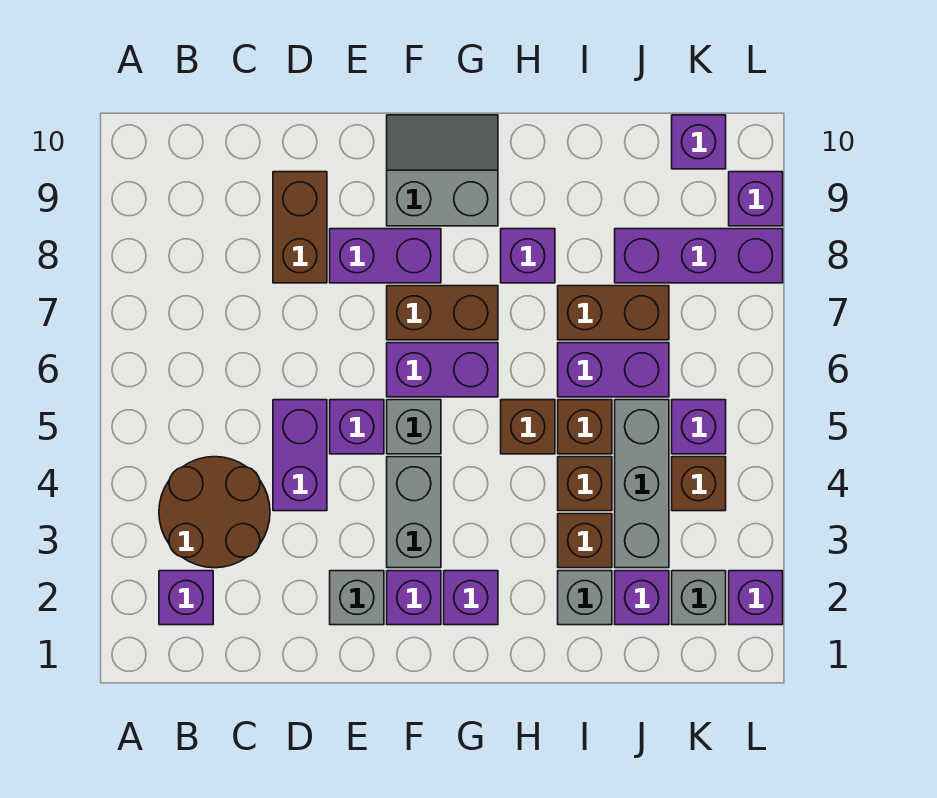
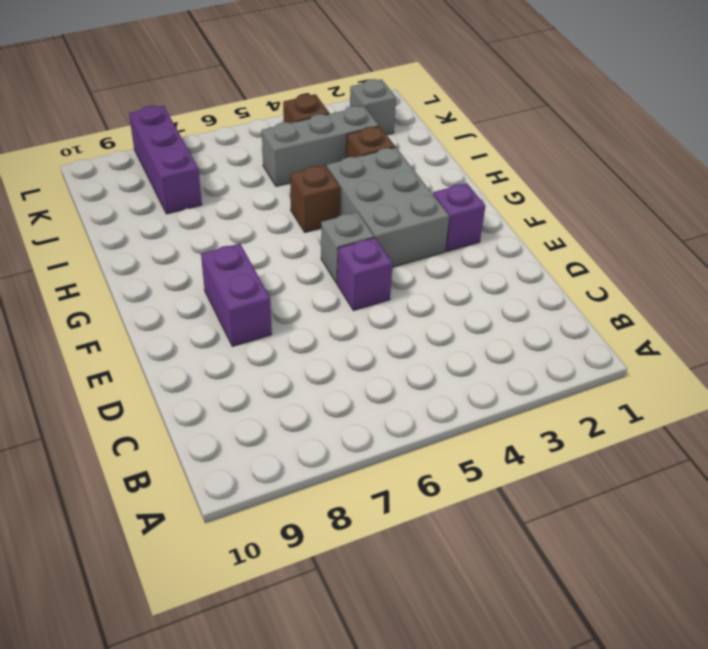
grey 2x3 brick [327,147,449,267] -> grey 1x2 brick [387,457,441,568]
none -> purple 1x1 brick [159,571,213,625]
none -> brown 2x2 round brick [159,457,270,568]
none -> purple 1x2 brick [273,400,327,511]
none -> brown 1x2 brick [273,172,327,283]

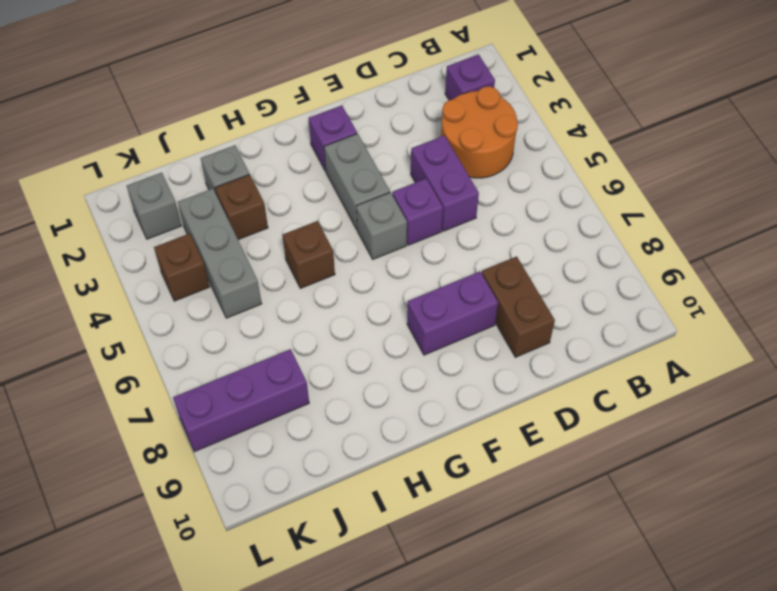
orange 2x2 round brick [441,86,518,178] -> brown 2x2 round brick [159,457,270,568]
none -> grey 1x1 brick [330,571,384,625]
none -> purple 1x2 brick [387,343,498,397]
none -> brown 1x2 brick [387,286,498,340]
none -> grey 2x2 slope [387,115,498,226]

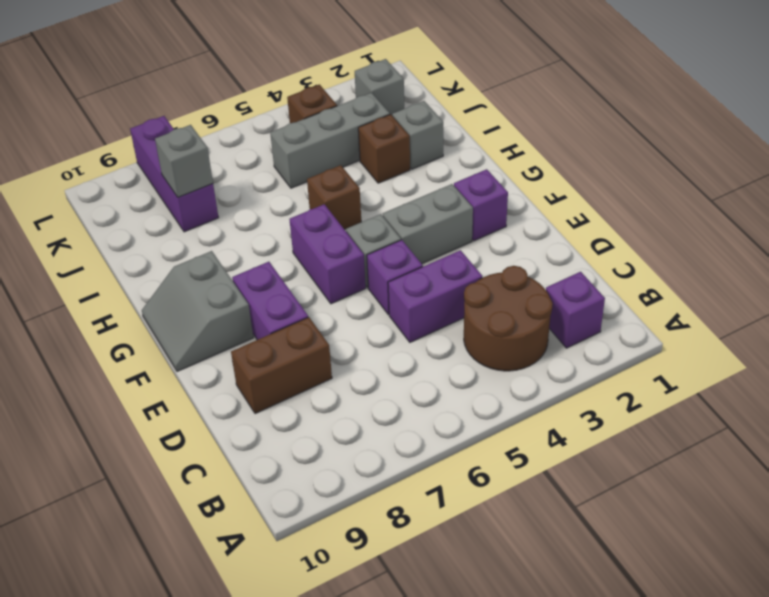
grey 1x1 brick [155,125,213,197] -> grey 1x1 brick moved to [330,571,384,625]
none -> brown 1x2 brick [387,286,498,340]
none -> purple 1x1 brick [444,571,498,625]
none -> purple 1x1 brick [501,229,555,283]
none -> brown 1x1 brick [558,457,612,511]

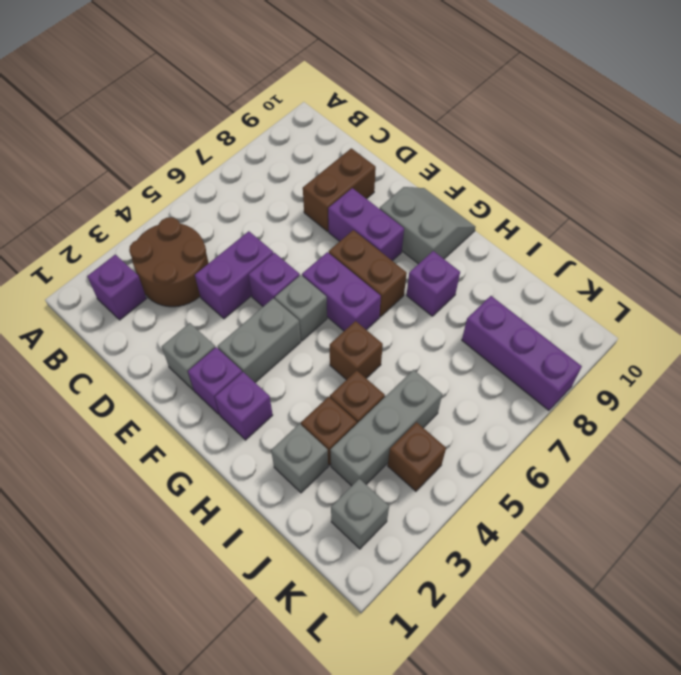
none -> brown 1x1 brick [558,400,612,454]
none -> purple 1x2 brick [558,343,669,397]
none -> brown 1x2 brick [558,286,669,340]
none -> purple 1x1 brick [615,571,669,625]

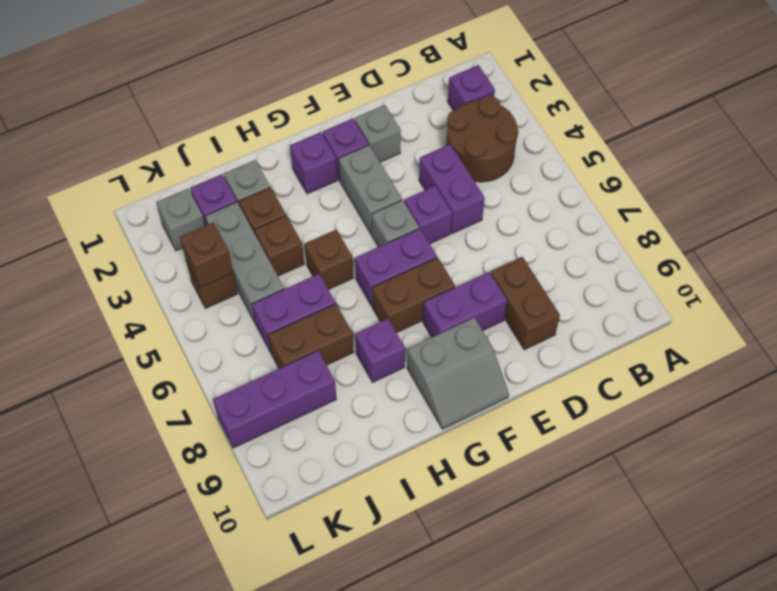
brown 1x1 brick [180,222,233,288] -> brown 1x1 brick moved to [558,400,612,454]
none -> purple 1x1 brick [672,400,726,454]
none -> purple 1x1 brick [672,115,726,169]
none -> purple 1x1 brick [729,571,783,625]
none -> purple 1x1 brick [729,172,783,226]

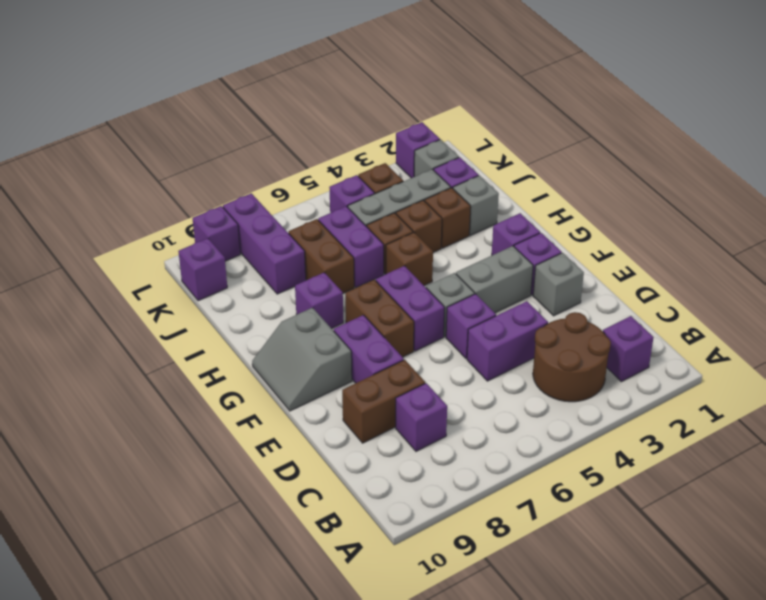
purple 1x1 brick [396,383,447,451] -> none

